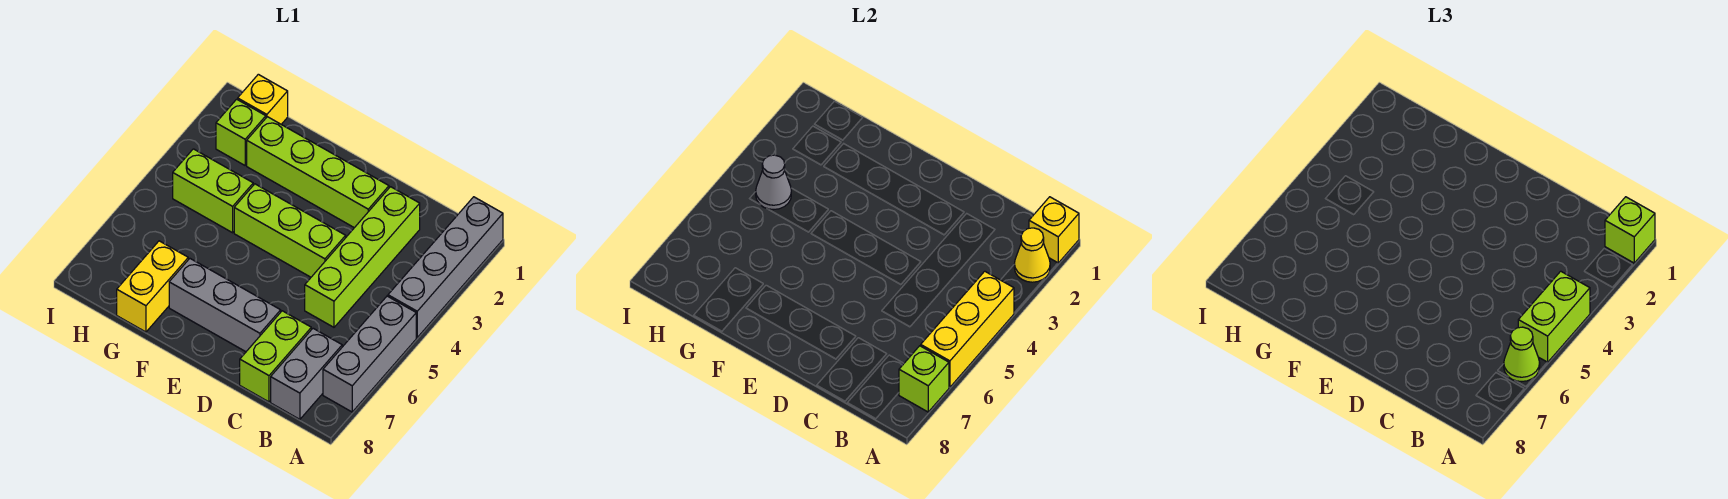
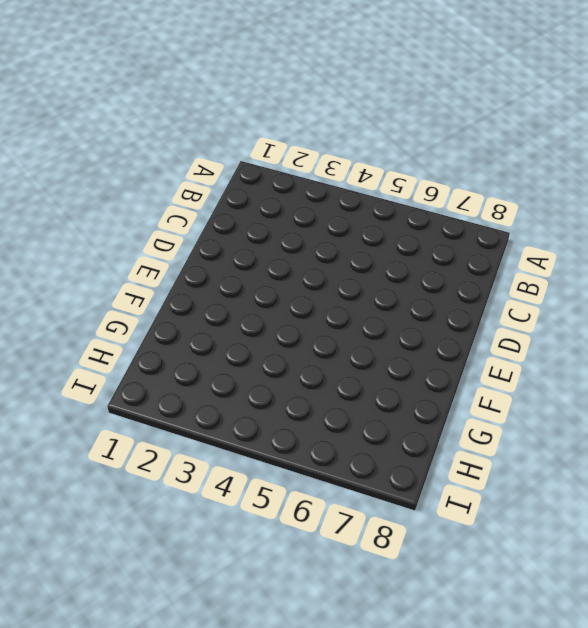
none -> grey 1x4 brick [388,197,503,337]
none -> grey 1x3 brick [323,296,416,412]
none -> grey 1x2 brick [271,328,342,419]

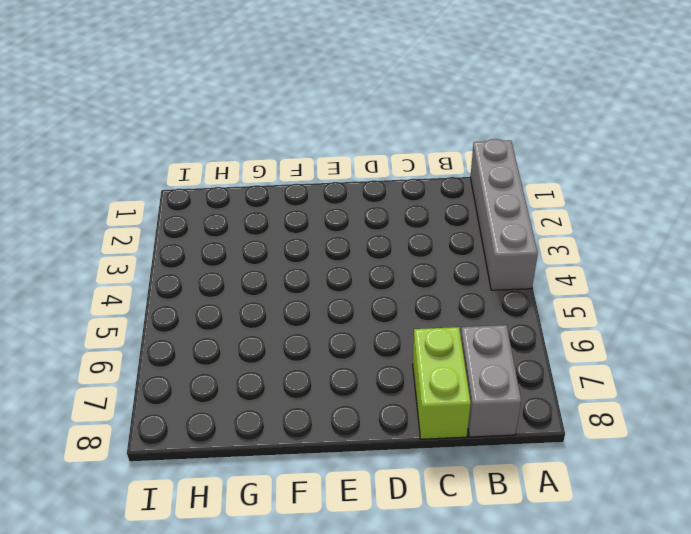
none -> grey 1x3 brick [323,296,416,412]
none -> lime 1x4 brick [305,187,420,327]
none -> lime 1x4 brick [247,117,389,228]

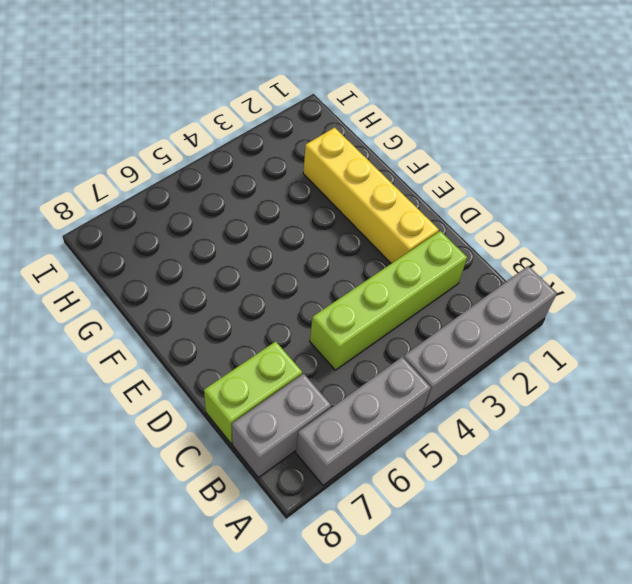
yellow 1x4 brick [303,127,439,264] -> lime 1x4 brick [247,117,389,228]
none -> lime 1x3 brick [234,184,346,277]
none -> grey 1x3 brick [169,259,281,352]
none -> lime 1x2 brick [173,149,253,233]

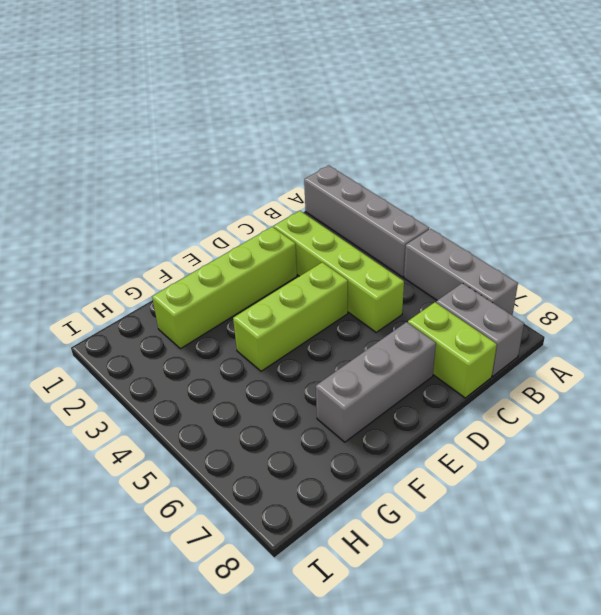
none -> lime 1x2 brick [173,149,253,233]
none -> yellow 1x2 brick [117,241,188,332]
none -> yellow 1x1 brick [238,74,288,124]

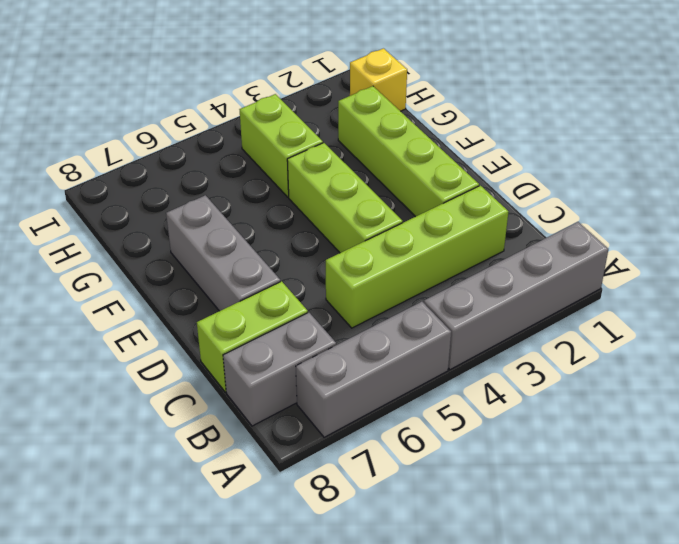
none -> yellow 1x2 brick [117,241,188,332]
none -> lime 1x1 brick [216,99,266,165]
none -> yellow 1x1 brick [1029,197,1079,263]

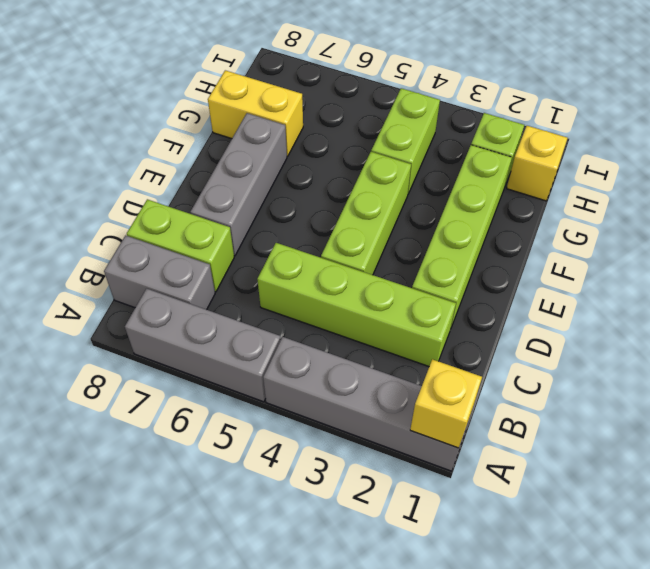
none -> yellow 1x1 cone [1014,228,1050,282]
none -> yellow 1x3 brick [921,271,1014,387]
none -> lime 1x1 brick [899,346,949,412]

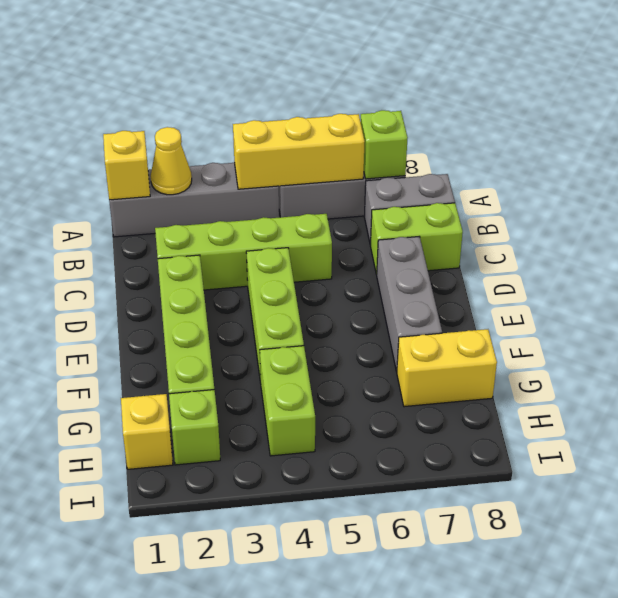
none -> grey 1x1 cone [756,155,791,210]
none -> lime 1x1 brick [1605,197,1655,263]
none -> lime 1x2 brick [1518,271,1590,362]

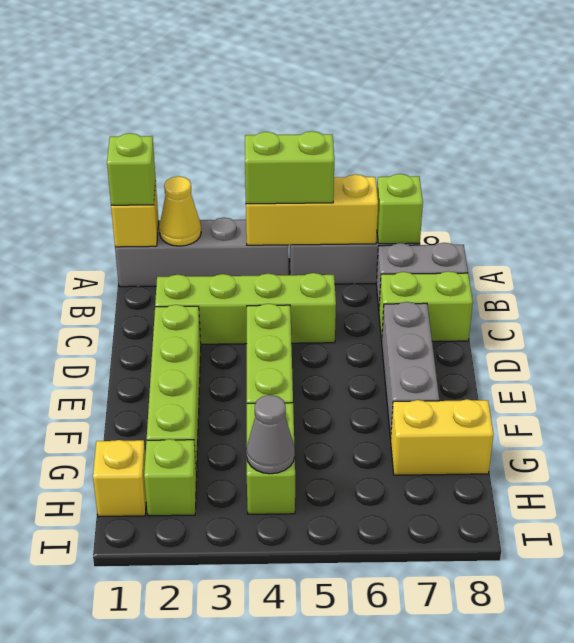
none -> lime 1x1 cone [1504,327,1540,382]

